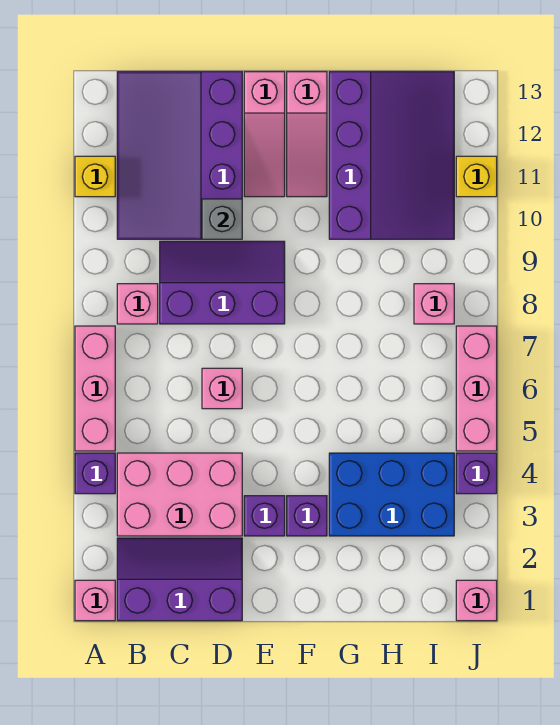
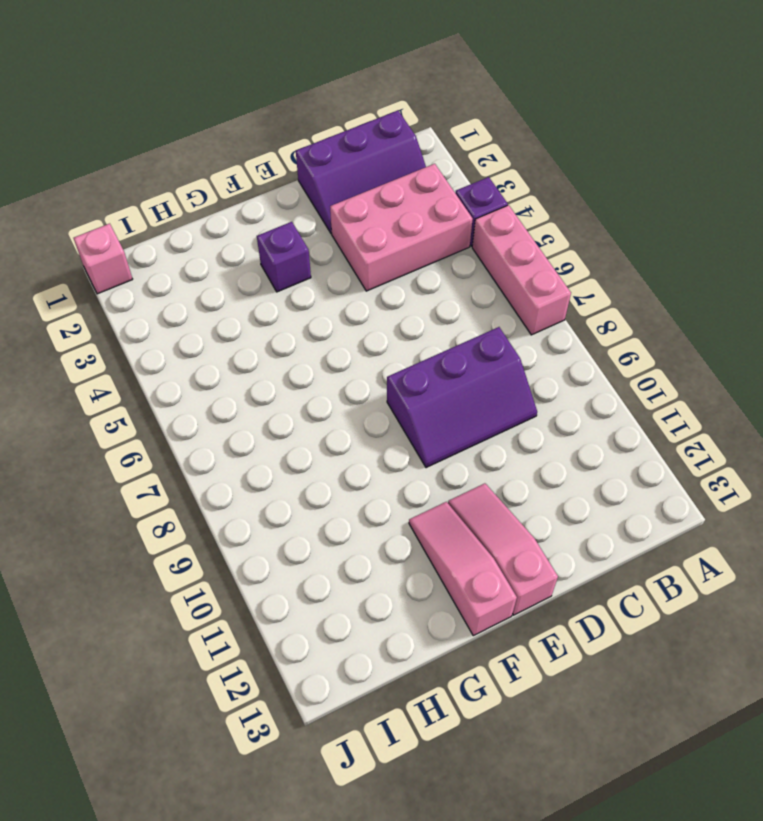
none -> pink 1x1 brick [75,580,115,621]
none -> yellow 1x1 brick [75,156,115,197]
none -> pink 1x1 brick [117,284,158,324]

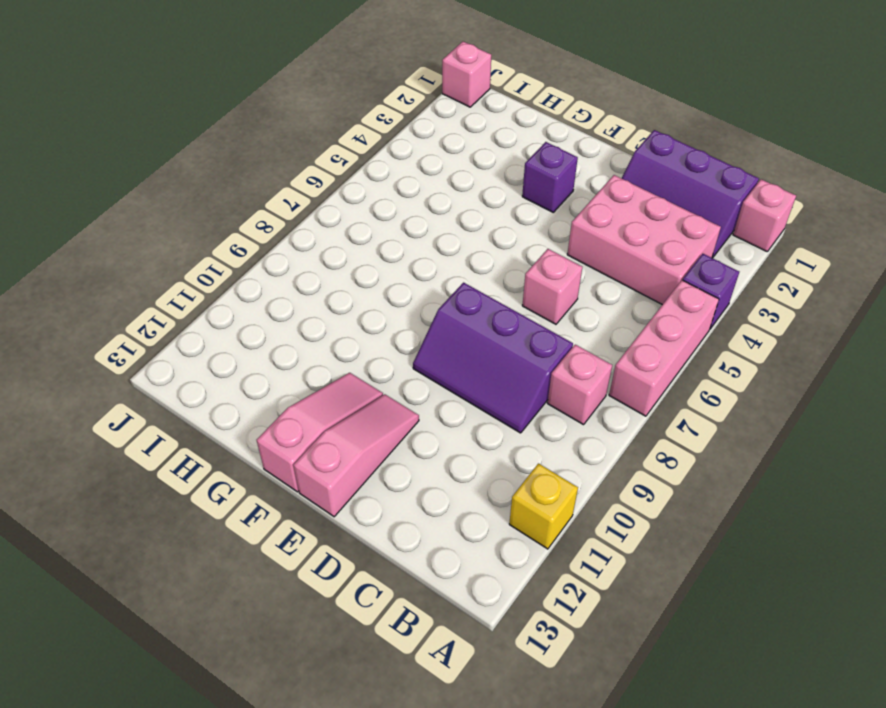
none -> purple 3x4 slope [117,72,242,239]
none -> purple 1x1 brick [244,496,285,536]
none -> blue 2x3 brick [329,453,454,536]

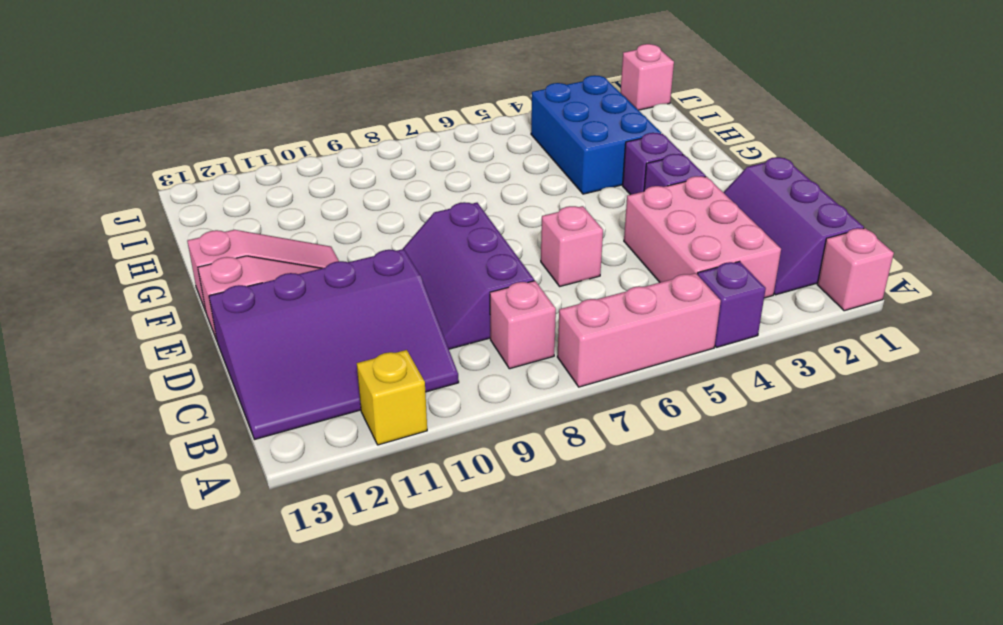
none -> purple 3x4 slope [329,72,454,239]
none -> pink 1x1 brick [414,284,454,324]
none -> purple 1x1 brick [456,453,497,494]

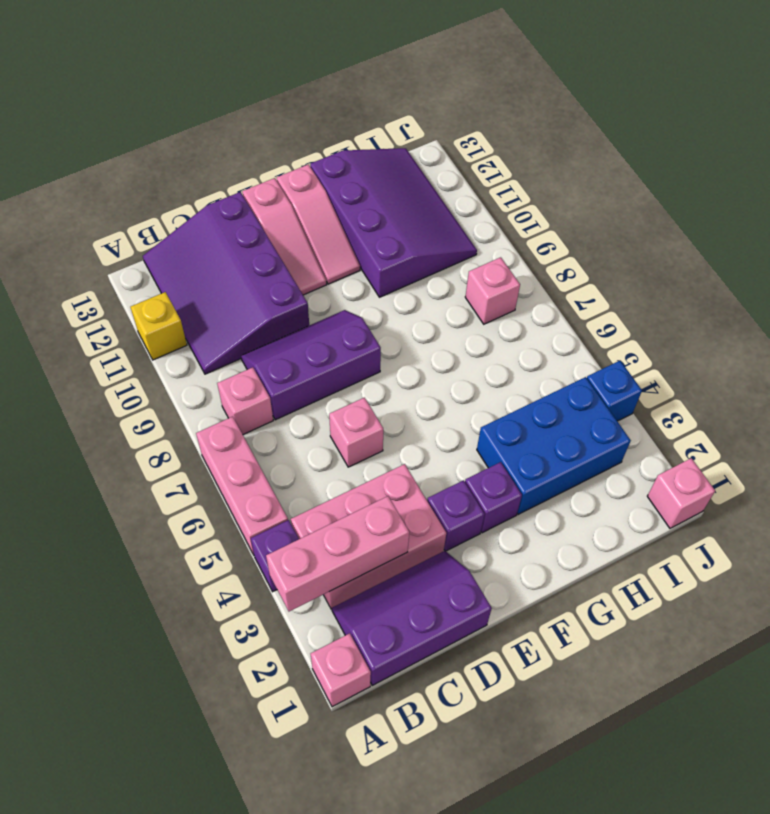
pink 1x3 brick [266,496,409,611] -> pink 1x3 brick turned to [456,326,497,451]
blue 1x1 brick [587,361,642,421] -> purple 1x1 brick [456,453,497,494]
none -> yellow 1x1 brick [456,156,497,197]
none -> grey 1x1 brick [202,199,242,239]

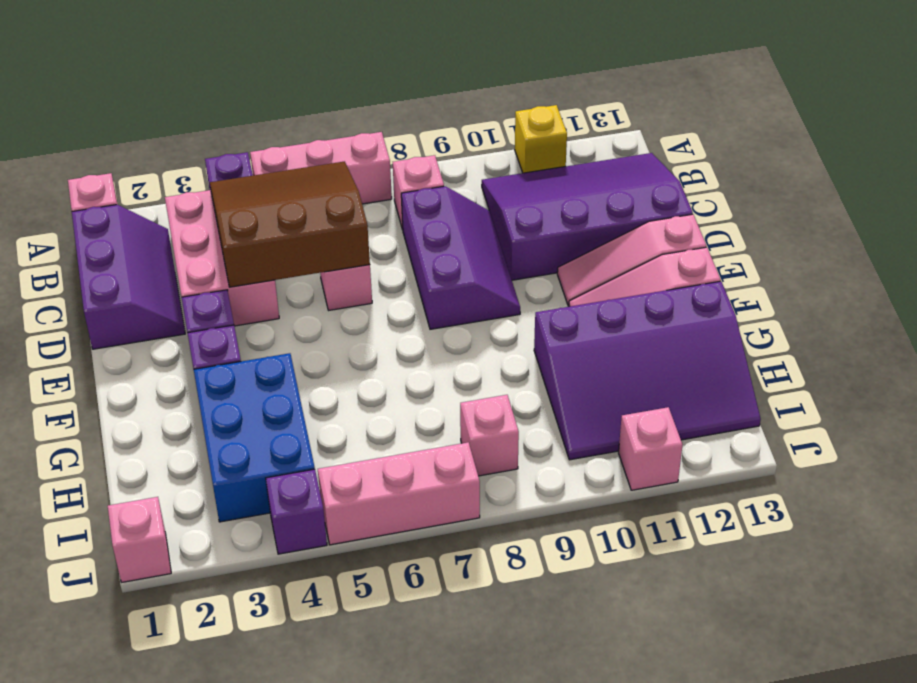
brown 3x3 slope [210,161,370,287] -> none
pink 1x1 brick [619,407,682,490] -> yellow 1x1 brick [456,156,497,197]
none -> grey 1x1 brick [202,199,242,239]

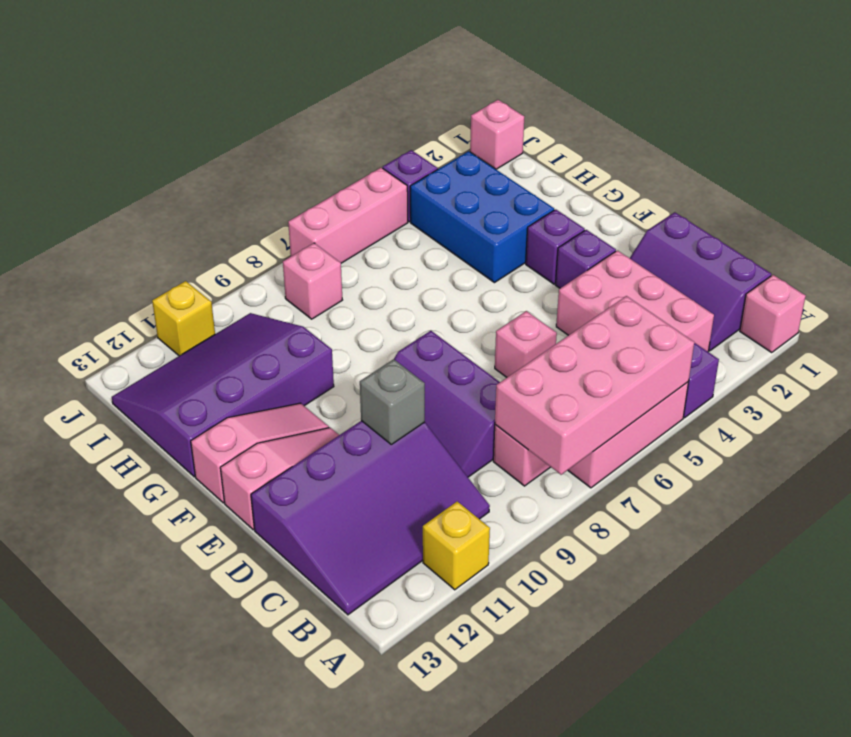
pink 2x4 brick [495,296,694,475] -> none

